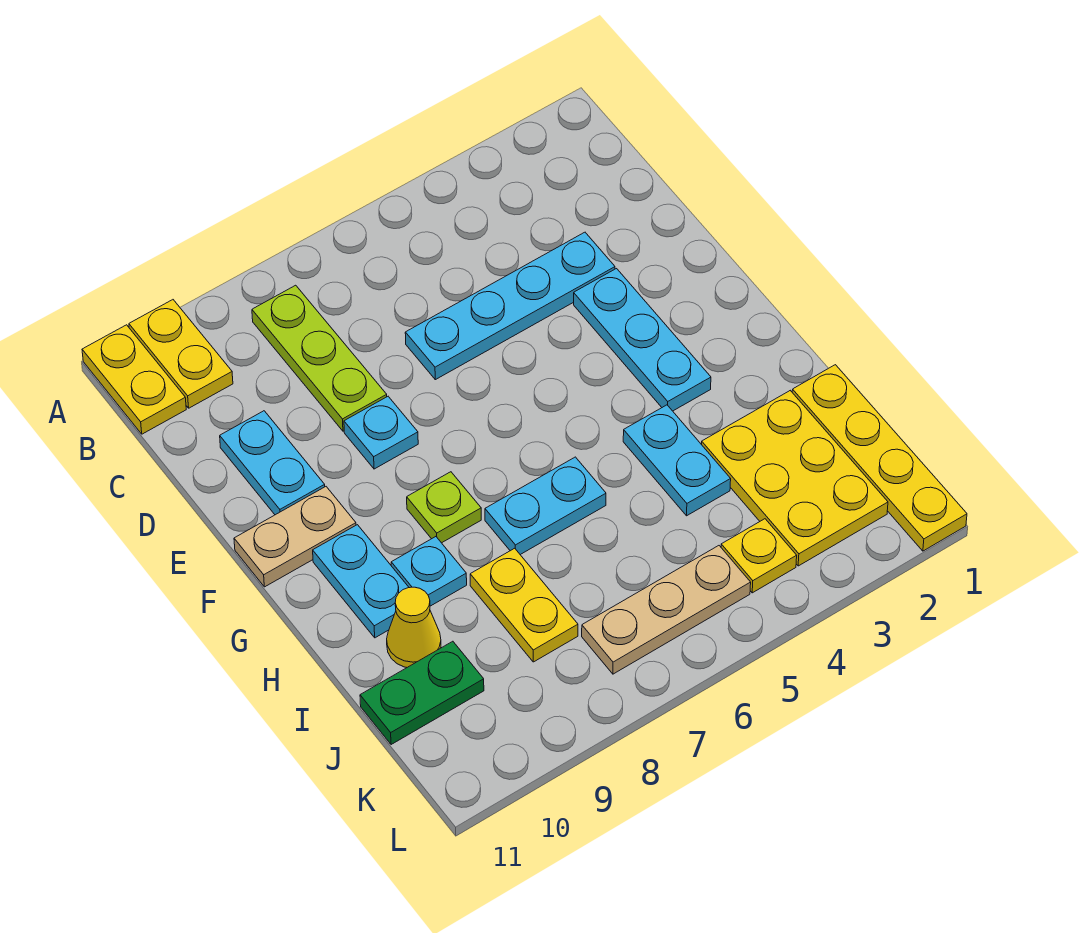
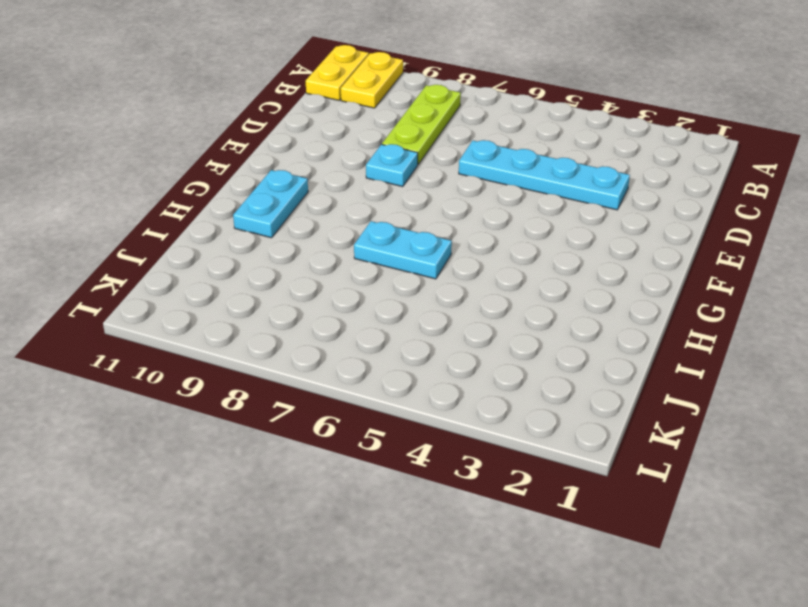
none -> cyan 1x2 plate [220,411,325,515]
none -> cyan 1x3 plate [574,269,711,411]
none -> tan 1x2 plate [234,487,356,587]

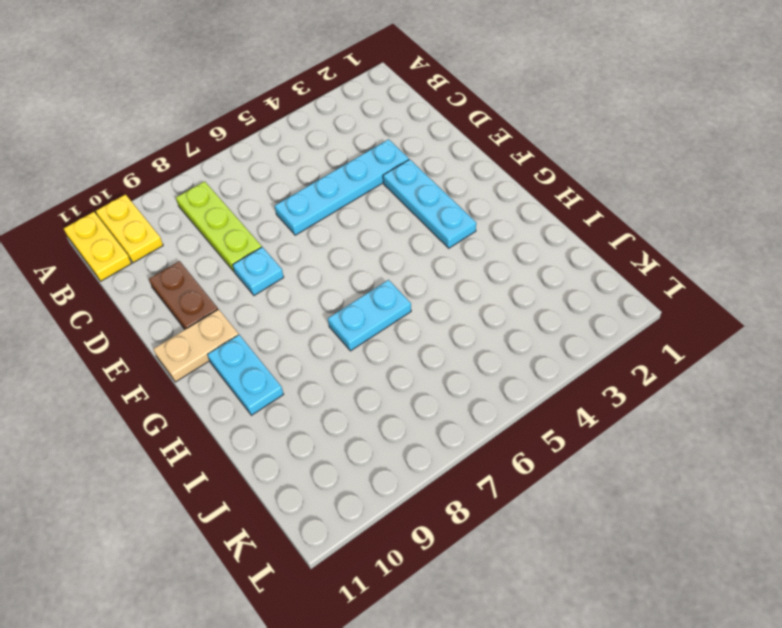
brown 1x2 plate [149,261,218,329] -> cyan 1x2 plate [220,411,325,515]
none -> lime 1x1 plate [407,472,481,543]
none -> cyan 1x2 plate [623,405,731,516]
none -> cyan 1x1 plate [391,537,467,606]

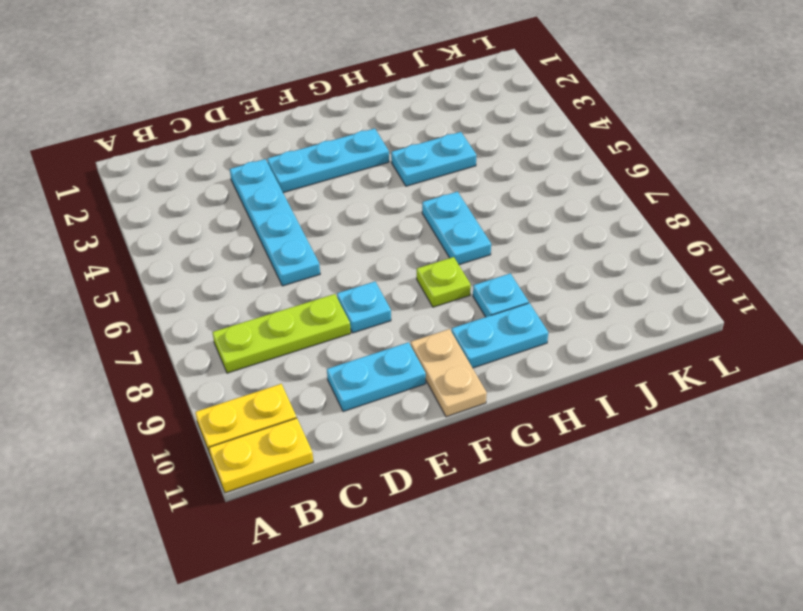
none -> yellow 1x4 plate [792,365,967,551]
none -> yellow 2x3 plate [702,391,888,566]
none -> yellow 1x2 plate [470,548,578,662]

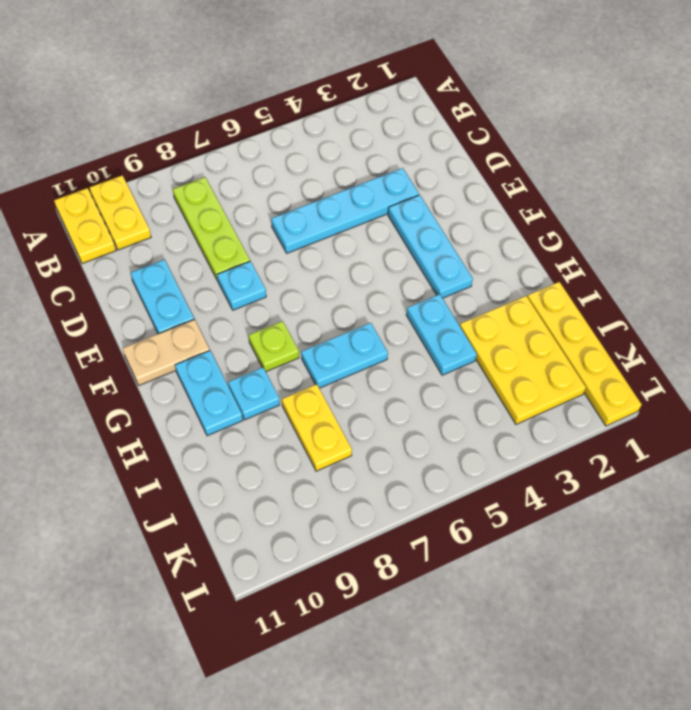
none -> yellow 1x1 cone [387,587,441,667]
none -> green 1x2 plate [360,641,484,745]
none -> yellow 1x1 plate [721,519,797,593]

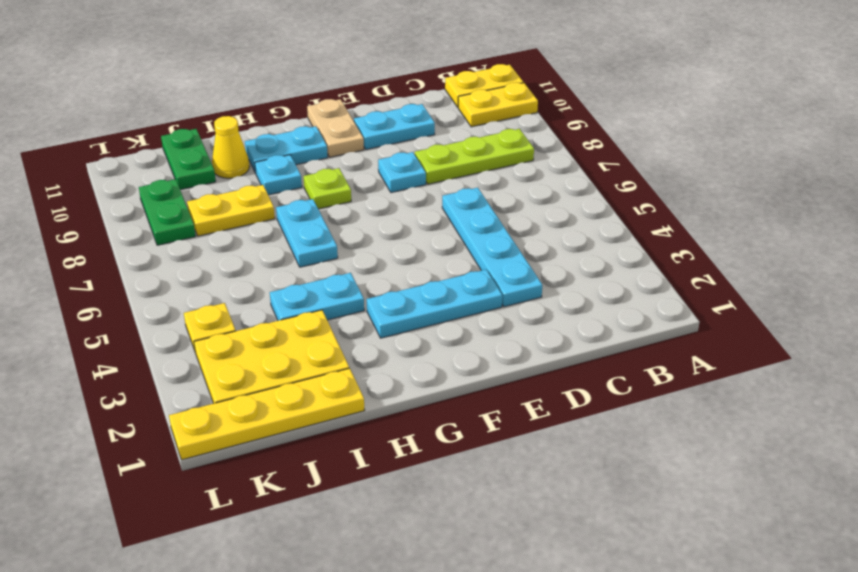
green 1x2 plate [139,179,196,245] -> none
none -> tan 1x3 plate [582,546,751,674]

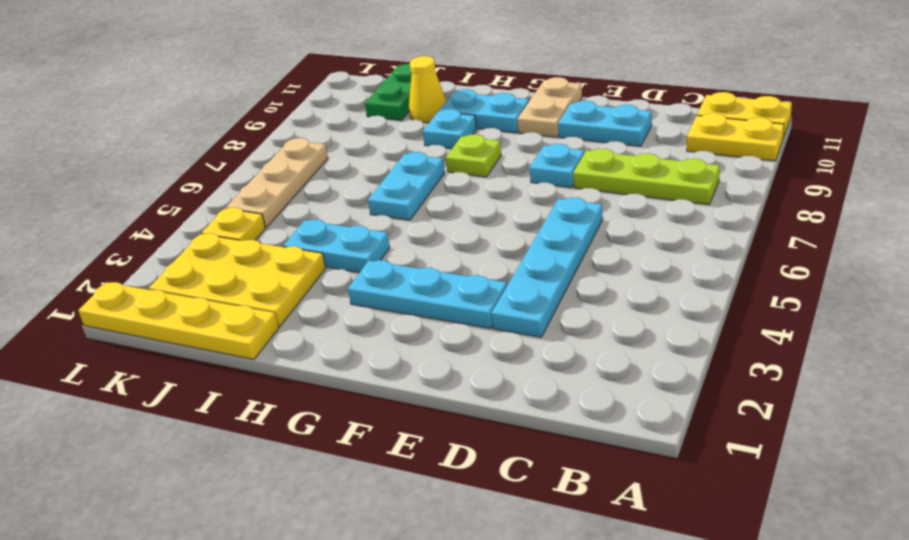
none -> yellow 1x2 plate [470,548,578,662]

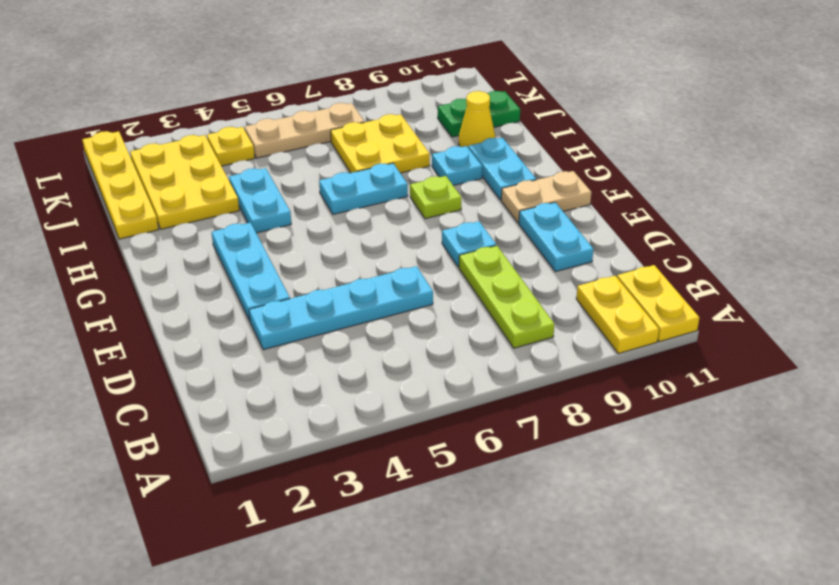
yellow 2x2 plate [331,114,430,173] -> yellow 1x2 plate [470,548,578,662]

